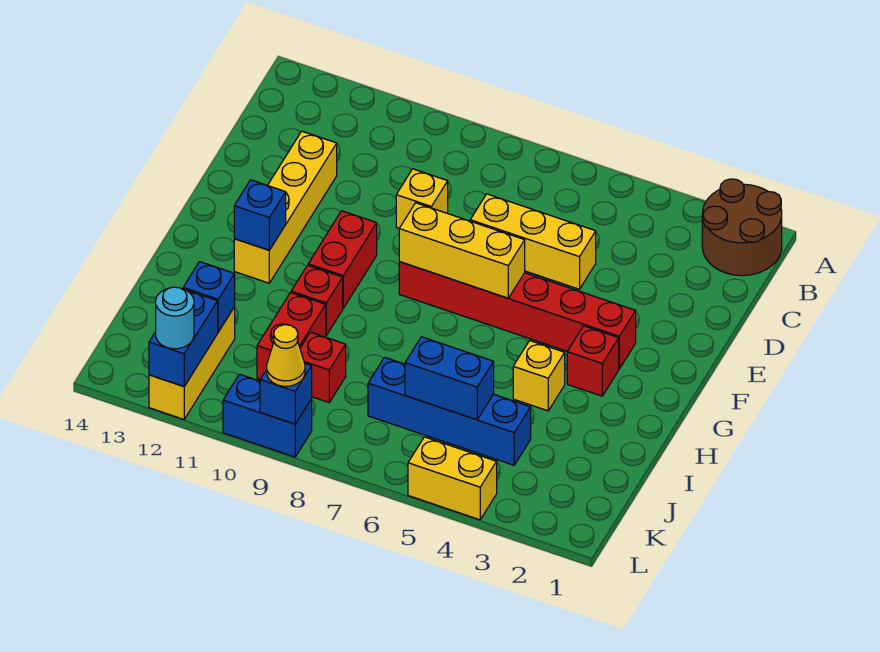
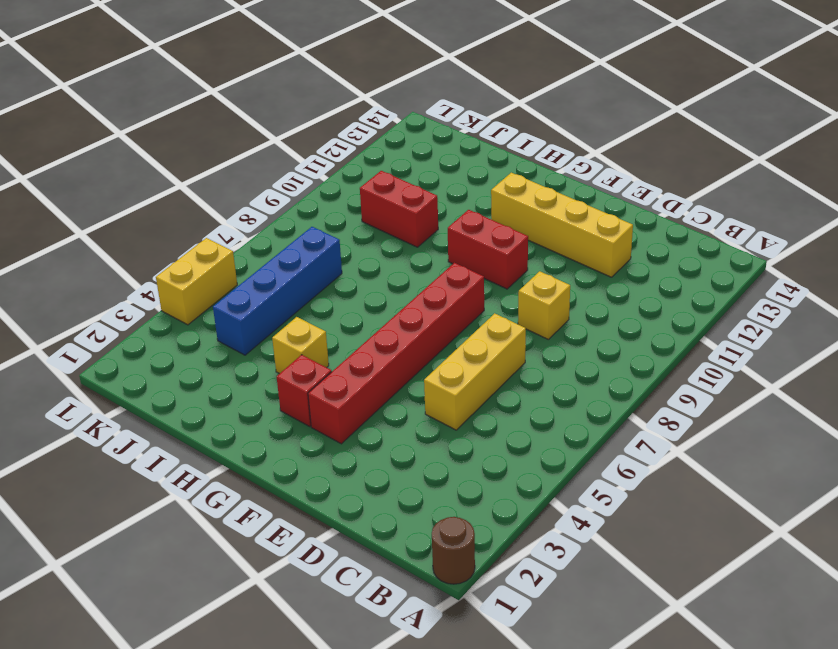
brown 1x1 round brick [432,517,475,584] -> brown 2x2 round brick [702,179,782,276]
none -> red 1x1 brick [291,265,343,335]
none -> red 1x1 brick [300,332,346,403]
none -> yellow 1x3 brick [149,307,235,419]

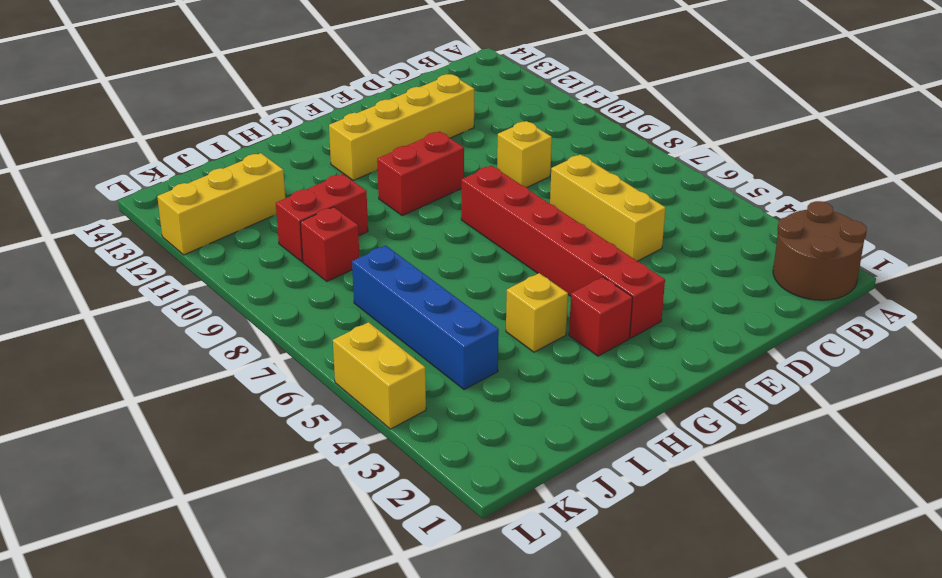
none -> red 1x1 brick [291,265,343,335]
none -> blue 1x2 brick [223,374,312,457]
none -> yellow 1x3 brick [399,203,525,298]

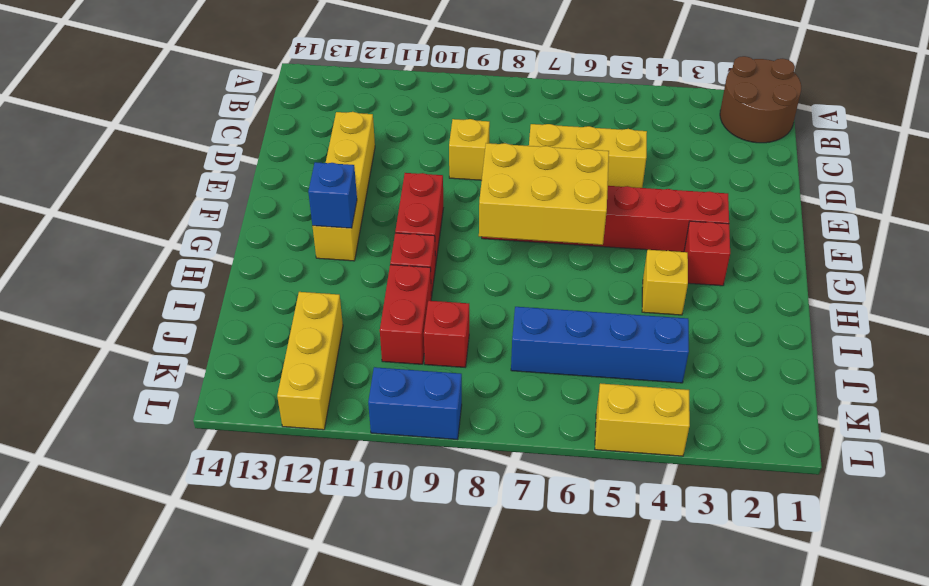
yellow 2x3 brick [479,143,609,245] -> yellow 1x3 brick [399,203,525,298]
none -> blue 1x2 brick [405,337,494,420]
none -> blue 1x1 brick [183,262,235,332]
none -> blue 1x2 brick [149,290,218,386]

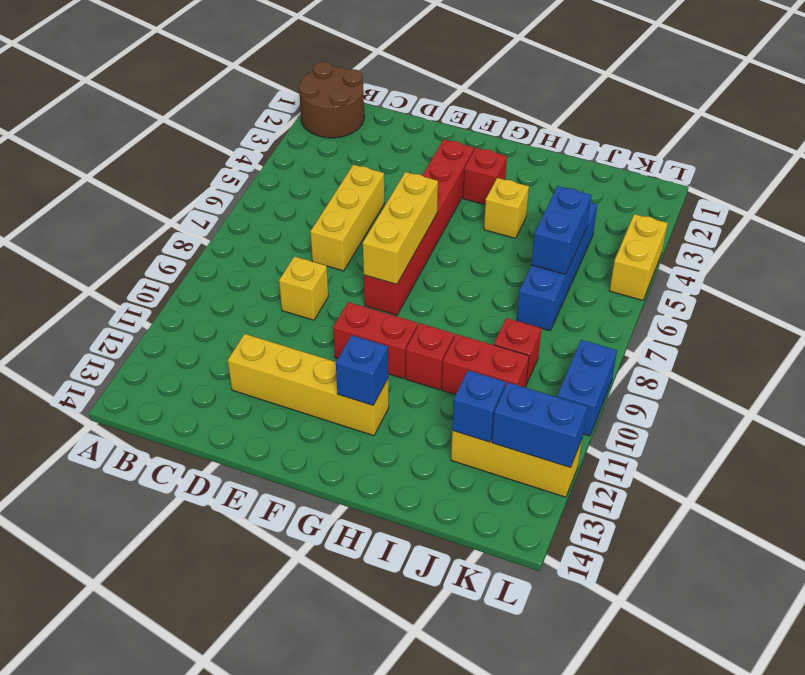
none -> blue 1x1 brick [260,364,312,424]
none -> yellow 1x1 cone [267,325,305,386]
none -> cyan 1x1 round brick [156,287,194,349]

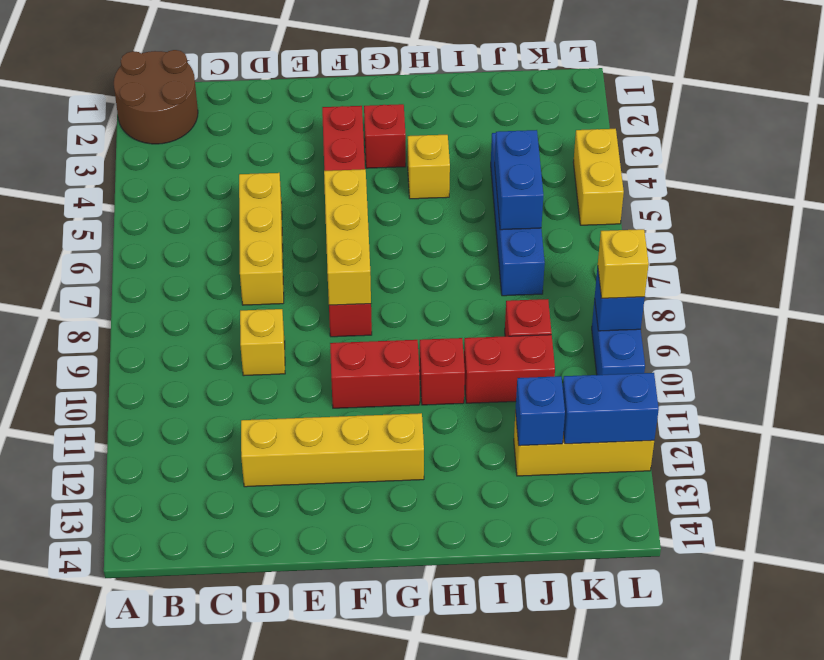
yellow 1x1 brick [598,229,649,298] -> yellow 1x1 cone [267,325,305,386]
none -> blue 1x1 brick [234,180,286,250]
none -> cyan 1x1 round brick [156,287,194,349]

